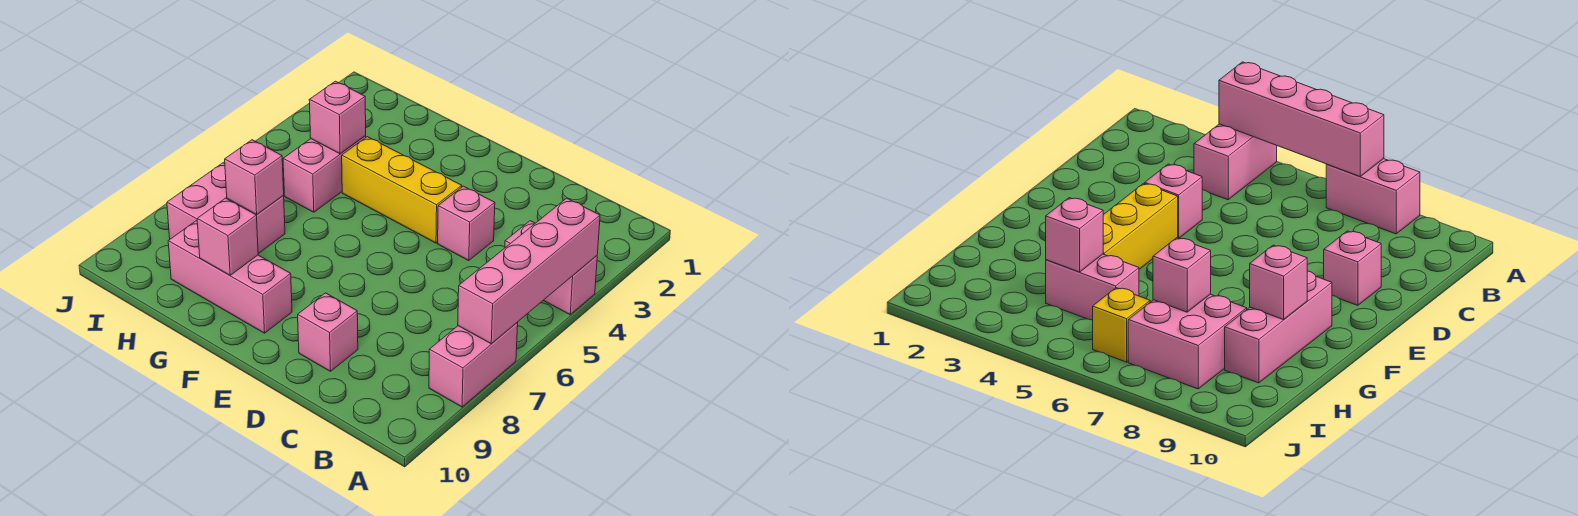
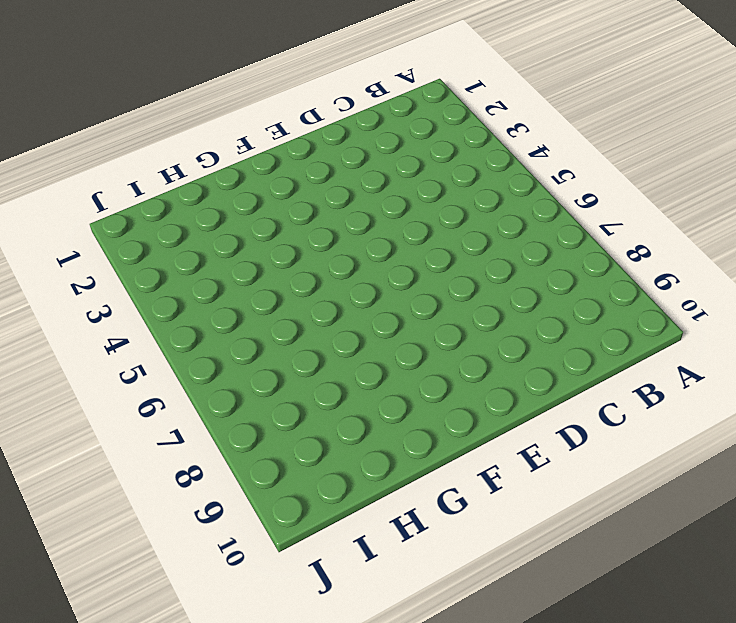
none -> pink 1x2 brick [505,221,597,314]
none -> pink 1x2 brick [429,322,518,407]
none -> pink 1x1 brick [438,186,495,261]

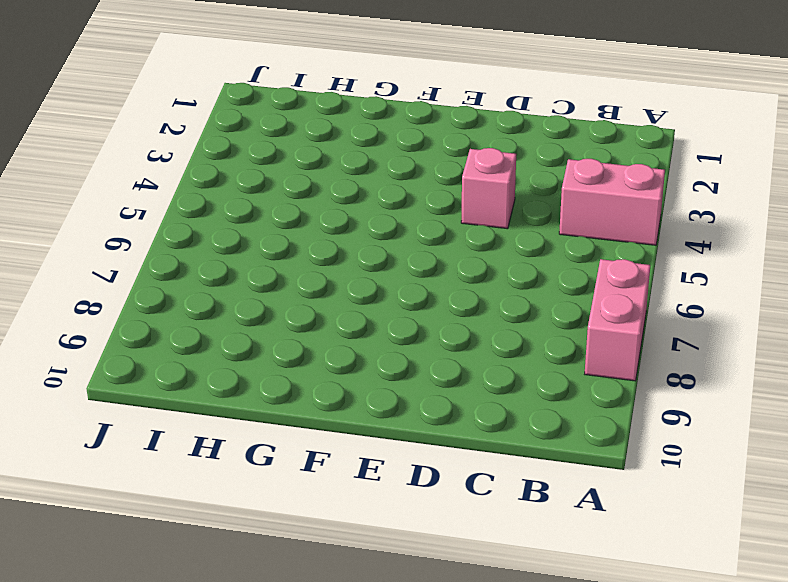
none -> pink 1x1 brick [298,293,358,371]
none -> yellow 1x3 brick [342,137,462,243]
none -> pink 1x3 brick [168,221,292,333]

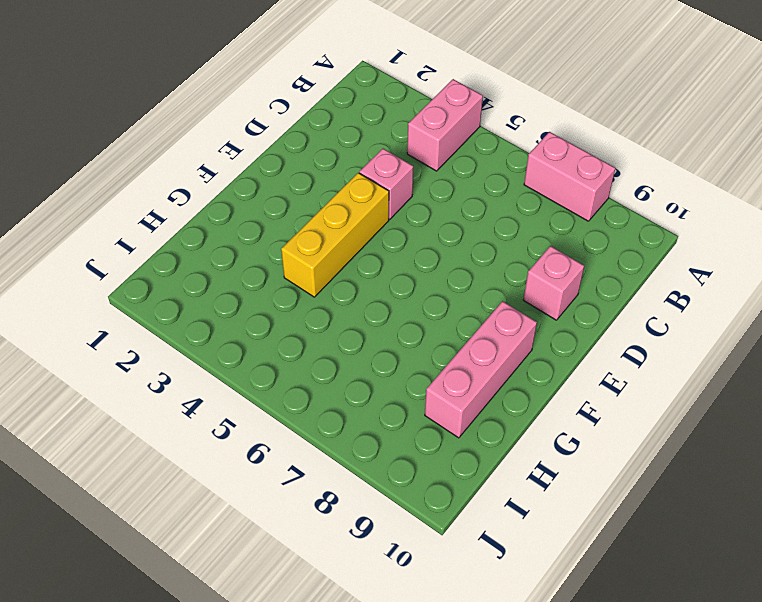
none -> pink 1x2 brick [283,136,366,212]
none -> pink 2x2 brick [167,163,285,254]
none -> yellow 1x1 brick [1093,288,1150,362]

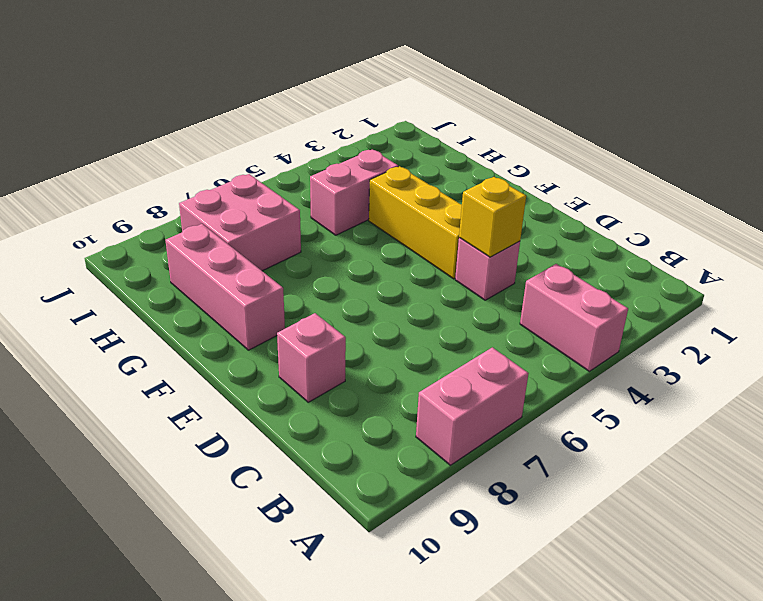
yellow 1x1 brick [459,177,526,257] -> yellow 1x1 brick moved to [1093,288,1150,362]
none -> pink 1x4 brick [458,198,600,344]
none -> pink 1x1 brick [197,198,258,275]
none -> pink 1x1 brick [309,81,366,154]

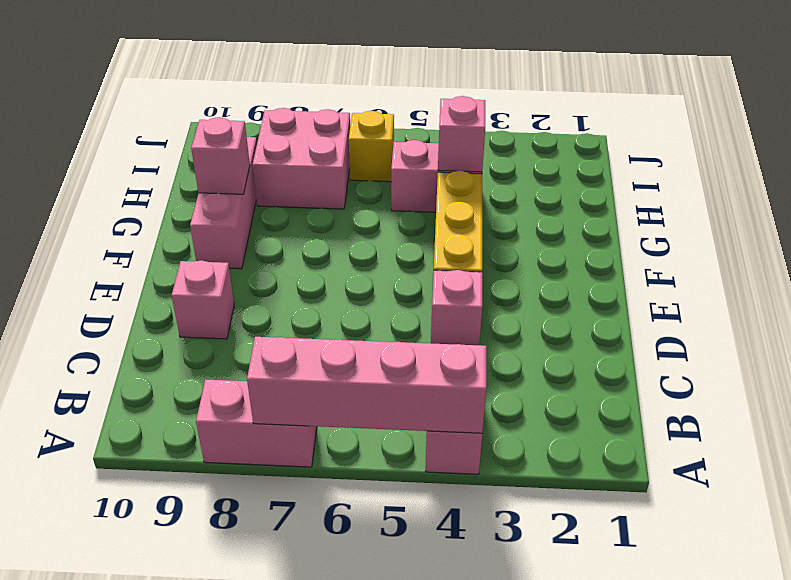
none -> pink 1x1 brick [225,140,284,215]

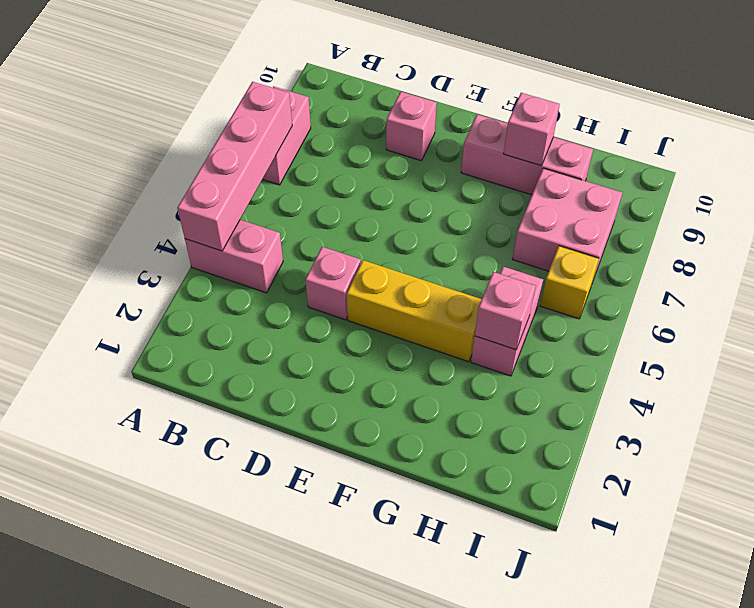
none -> pink 1x1 brick [225,140,284,215]

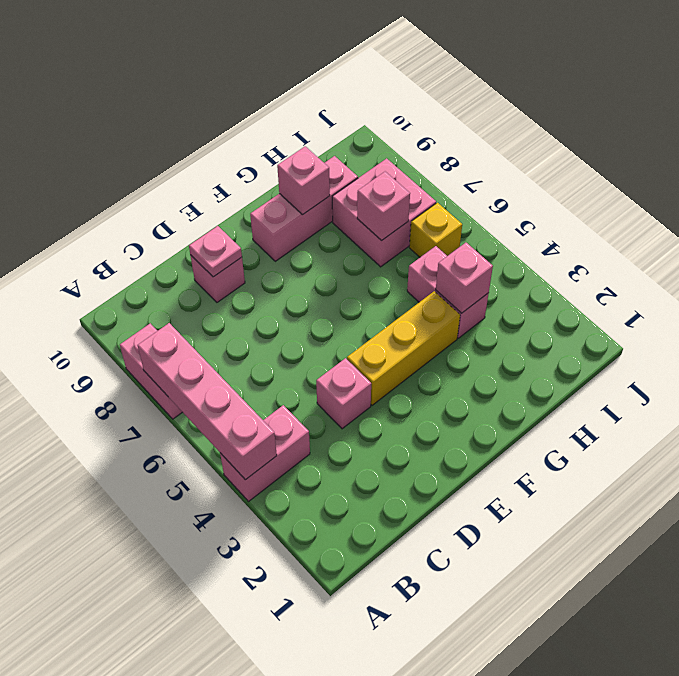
pink 1x1 plate [189,226,242,277] -> none

